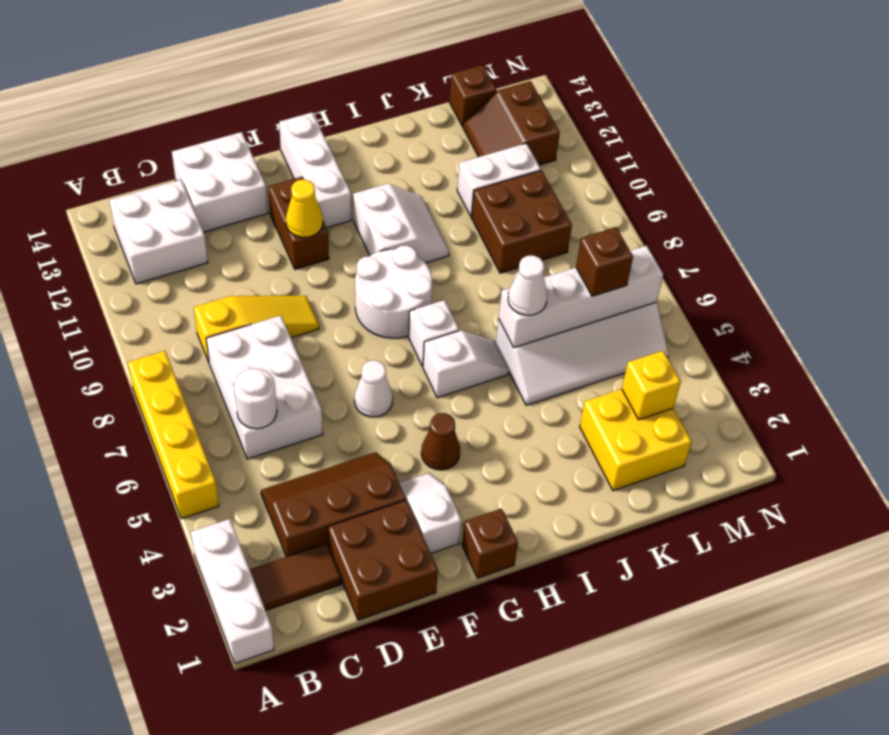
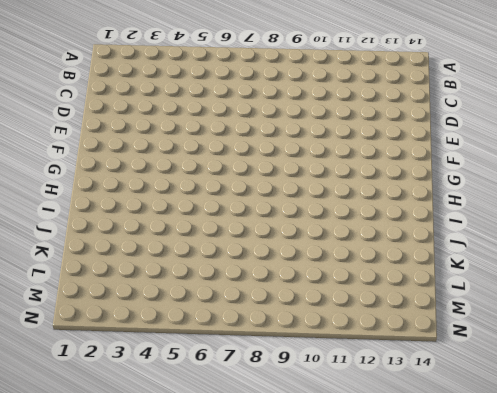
none -> white 1x3 brick [191,519,274,663]
none -> yellow 1x4 brick [128,351,219,519]
none -> brown 1x2 tile [250,543,341,611]
none -> white 2x2 brick [109,180,208,284]

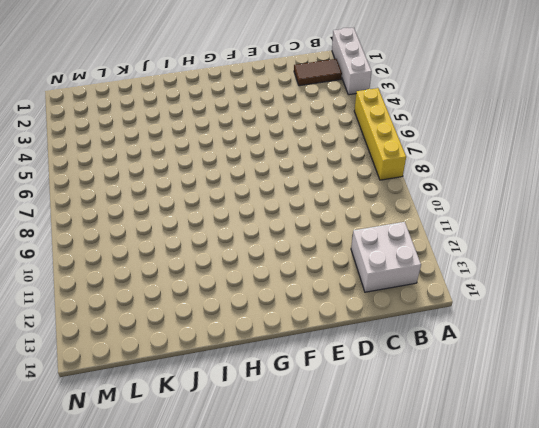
none -> brown 2x3 slope [261,452,406,557]
none -> white 2x3 brick [206,315,323,459]
none -> yellow 1x3 slope [194,296,319,362]
none -> brown 2x2 brick [328,500,438,620]

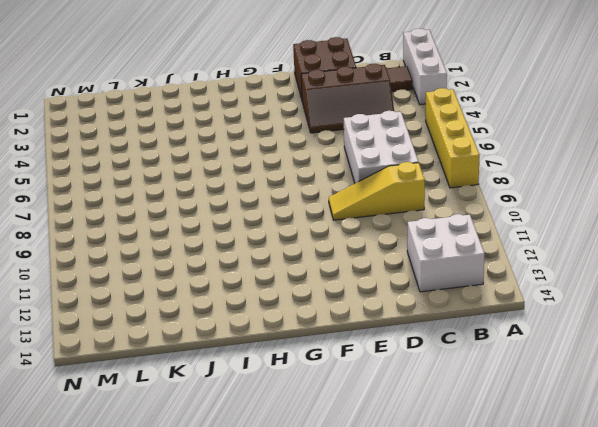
none -> white 2x2 brick [172,132,268,232]
none -> white 1x2 slope [399,473,462,553]
none -> white 1x1 cone [354,360,393,417]
none -> brown 1x2 brick [268,177,329,269]

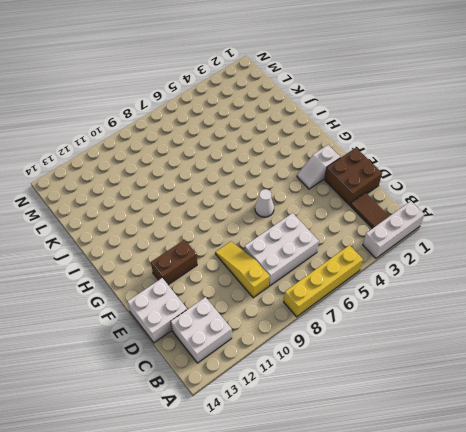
none -> brown 2x3 slope [261,452,406,557]
none -> brown 1x1 brick [462,508,518,578]
none -> brown 1x1 cone [421,413,460,470]
none -> white 2x2 round brick [355,245,432,338]

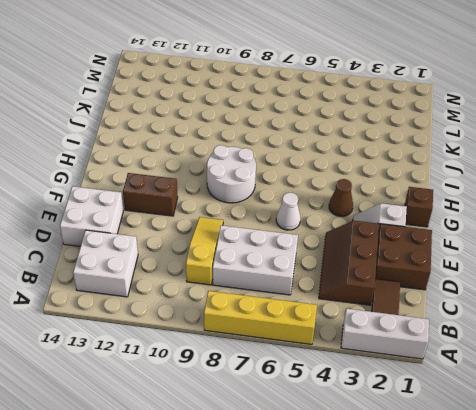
none -> white 1x3 brick [279,112,351,228]
none -> white 1x2 slope [423,330,509,398]
none -> white 1x1 brick [409,300,459,366]
none -> white 2x2 slope [353,183,449,263]

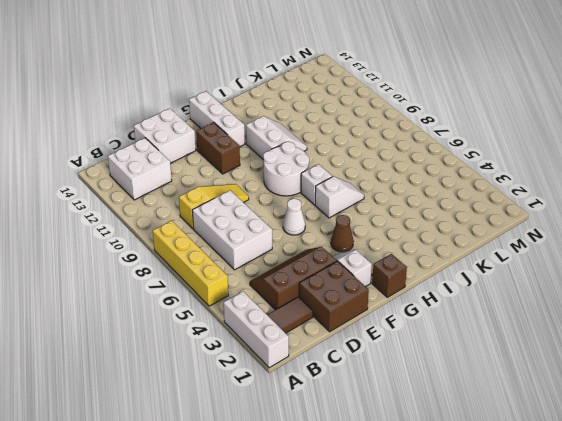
none -> white 2x4 slope [496,302,668,405]
none -> yellow 2x2 brick [580,389,692,491]
none -> brown 2x2 brick [472,170,572,273]
none -> white 1x2 brick [457,143,541,217]

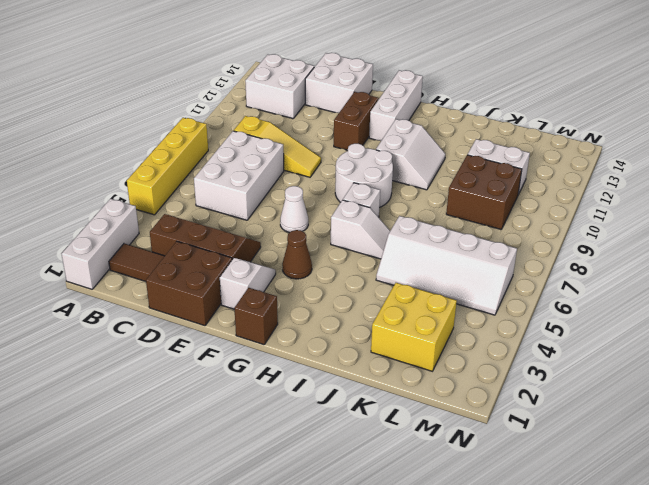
none -> brown 2x2 slope [463,81,560,165]
none -> brown 1x1 brick [450,65,497,127]
none -> white 1x1 round brick [234,368,277,429]
none -> yellow 1x1 cone [286,180,323,237]

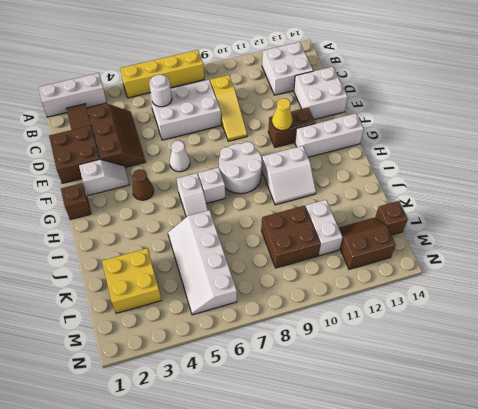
none -> white 1x4 brick [499,245,663,347]
none -> yellow 1x1 brick [622,351,681,420]
none -> white 1x1 cone [508,255,547,315]
none -> brown 1x1 brick [576,227,633,296]

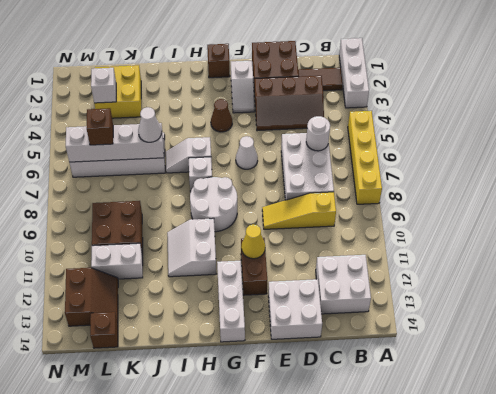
white 1x1 brick [91,68,116,103] -> yellow 1x1 brick [622,351,681,420]

